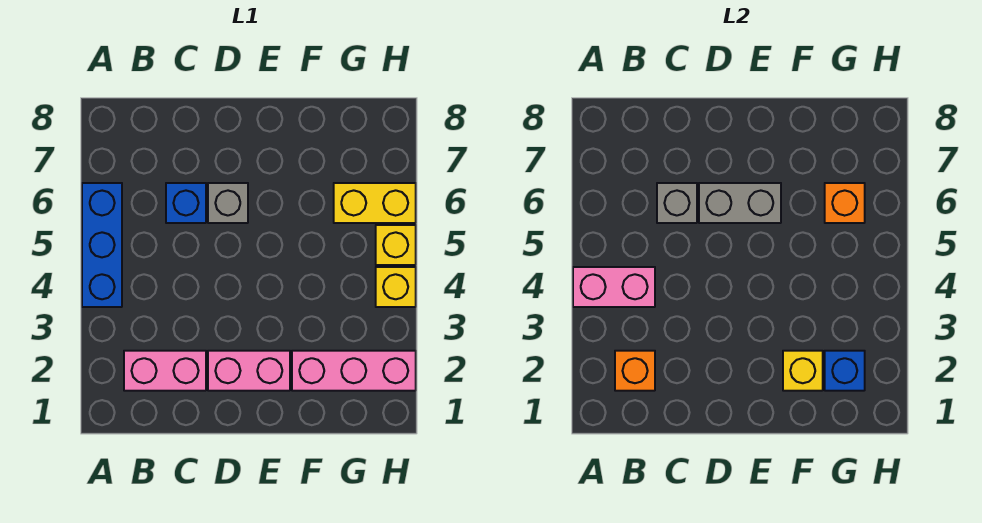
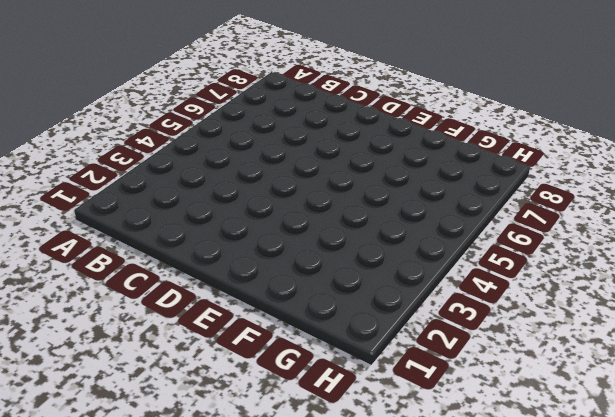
none -> blue 1x3 brick [82,183,122,307]
none -> pink 1x2 brick [124,351,206,391]
none -> blue 1x1 brick [166,183,206,223]

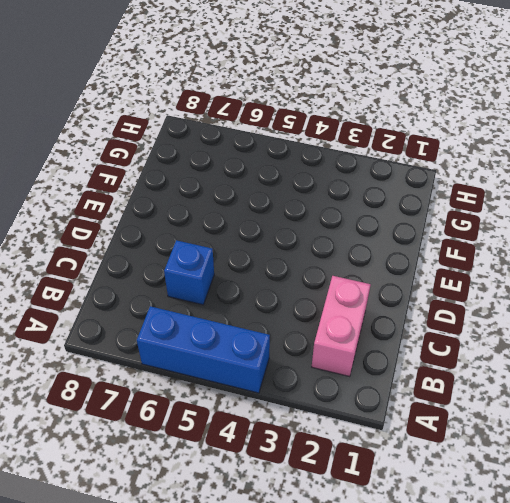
none -> pink 1x2 brick [208,351,290,391]
none -> grey 1x1 brick [208,183,248,223]
none -> pink 1x3 brick [292,351,416,391]

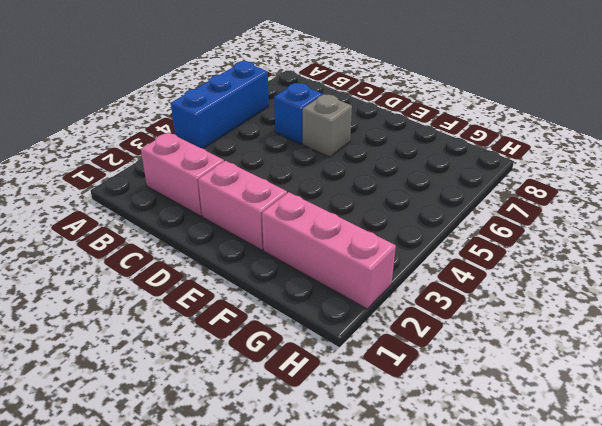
none -> yellow 1x2 brick [334,183,416,223]
none -> yellow 1x1 brick [376,267,416,307]
none -> yellow 1x1 brick [376,225,416,265]

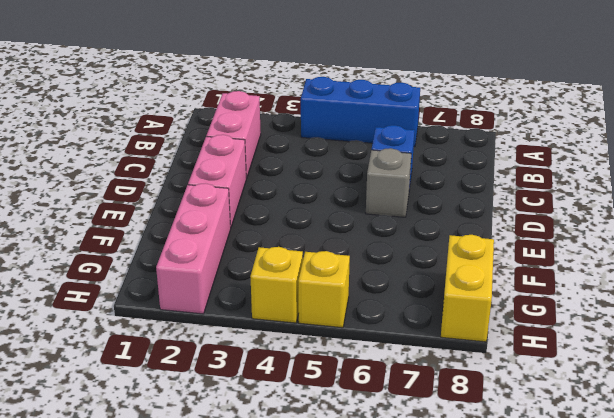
yellow 1x2 brick [441,235,494,342] -> yellow 1x2 brick moved to [334,183,416,223]
none -> pink 1x2 brick [573,267,655,307]
none -> orange 1x1 brick [615,351,655,391]
none -> grey 1x1 brick [657,183,697,223]

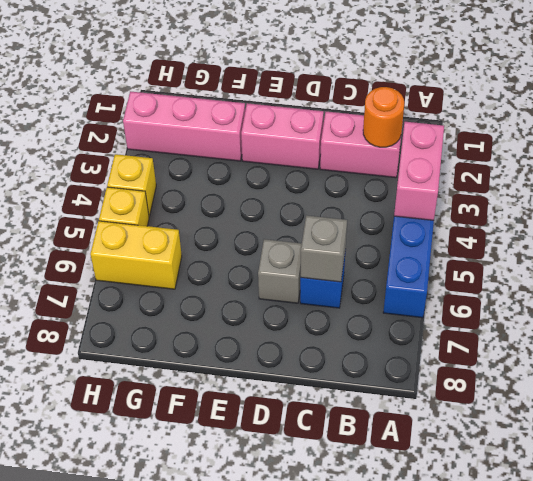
pink 1x2 brick [394,122,444,220] -> pink 1x2 brick turned to [573,267,655,307]
orange 1x1 round brick [363,87,404,147] -> orange 1x1 brick [615,351,655,391]
none -> grey 1x2 brick [699,183,781,223]
none -> yellow 1x1 brick [783,351,823,391]
none -> blue 1x1 brick [825,351,865,391]

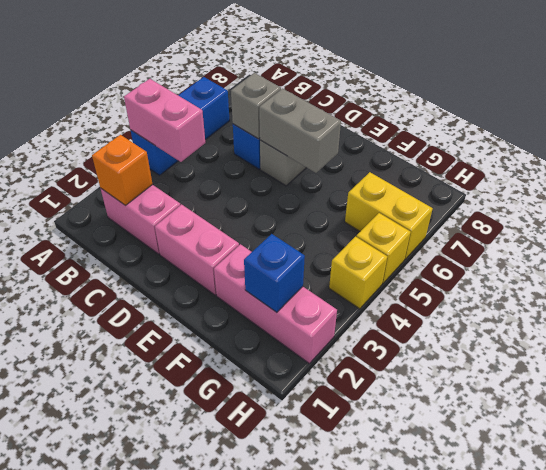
none -> yellow 1x1 brick [783,351,823,391]
none -> orange 1x1 brick [825,183,865,223]

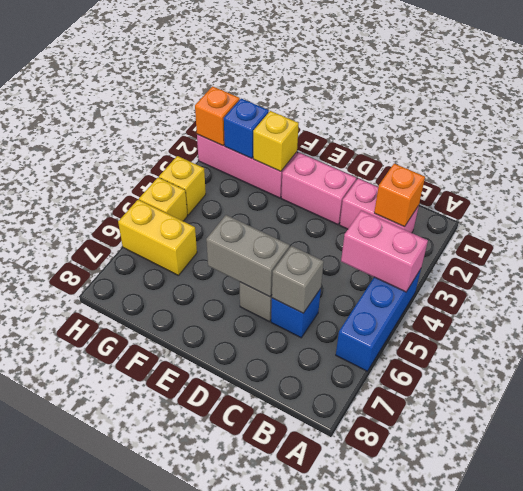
orange 1x1 brick [195,86,240,146] -> orange 1x1 brick moved to [825,183,865,223]

